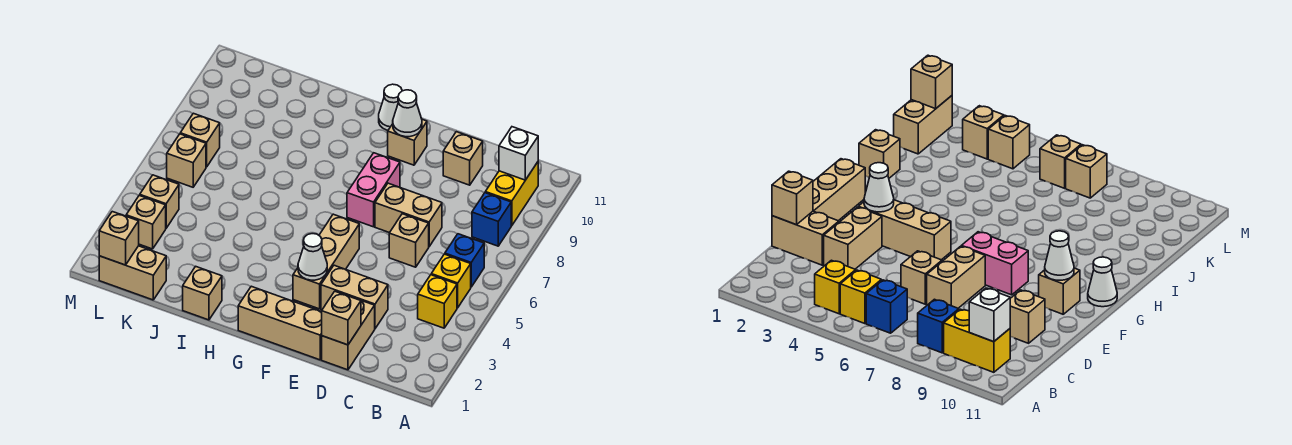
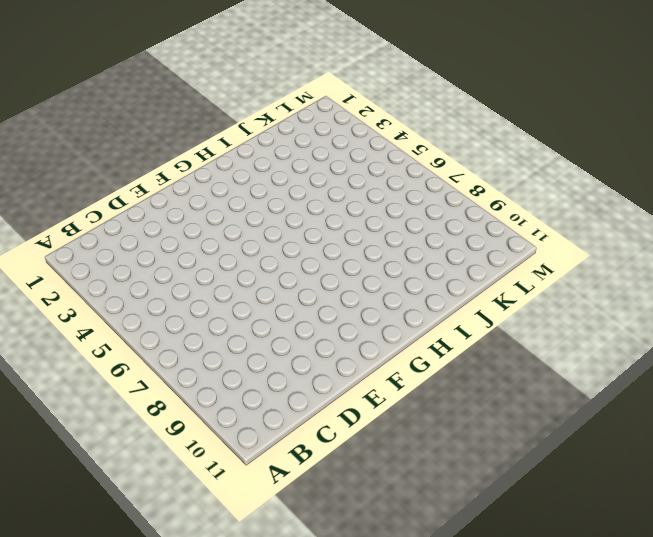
none -> yellow 1x1 brick [418,275,457,328]
none -> yellow 1x1 brick [431,254,471,308]
none -> blue 1x1 brick [445,234,484,287]

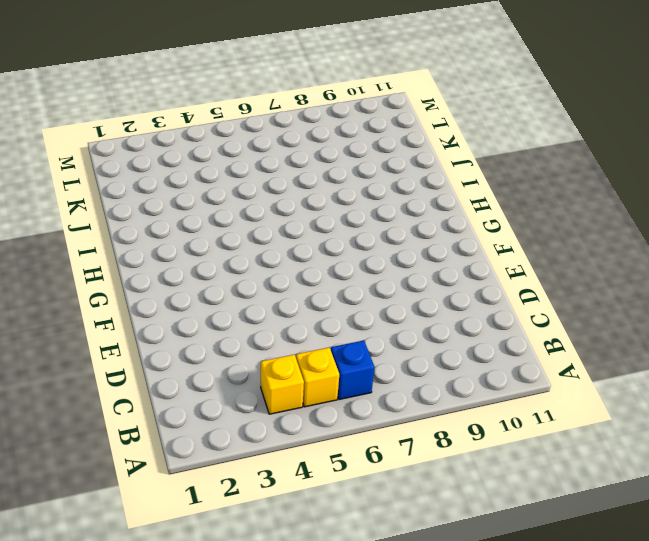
none -> blue 1x1 brick [472,193,511,246]
none -> yellow 1x2 brick [485,162,538,226]
none -> tan 1x2 brick [322,297,375,370]

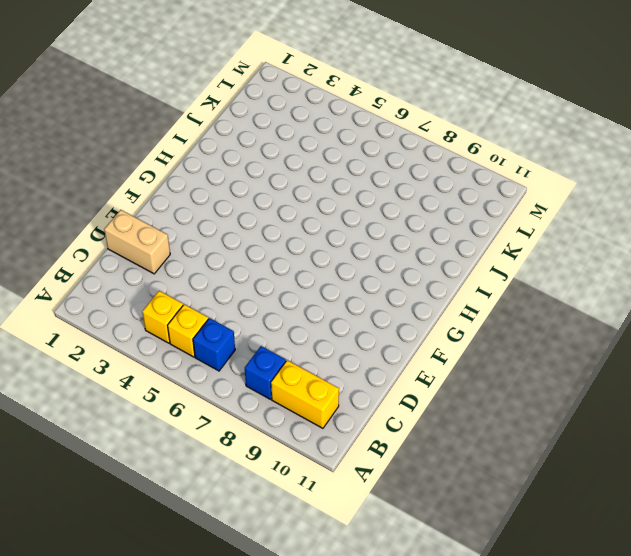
none -> tan 1x2 brick [321,265,388,328]
none -> tan 1x1 brick [389,214,429,267]
none -> tan 1x2 brick [375,183,442,246]

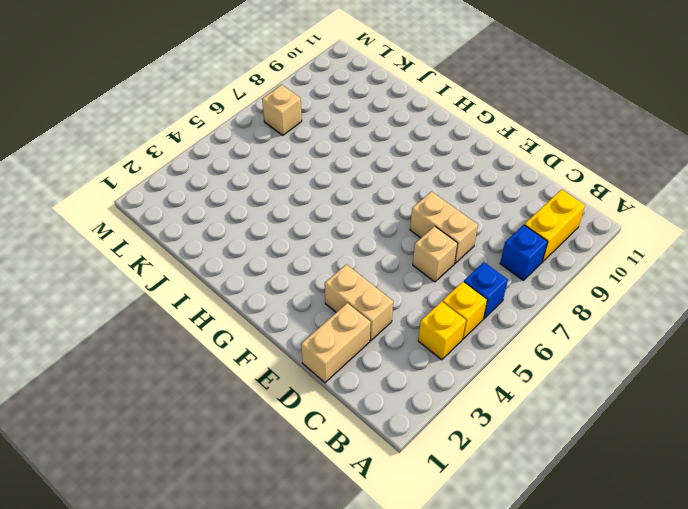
none -> tan 1x1 brick [443,132,483,185]
none -> tan 1x3 brick [238,286,322,360]
none -> tan 1x3 brick [293,214,359,309]

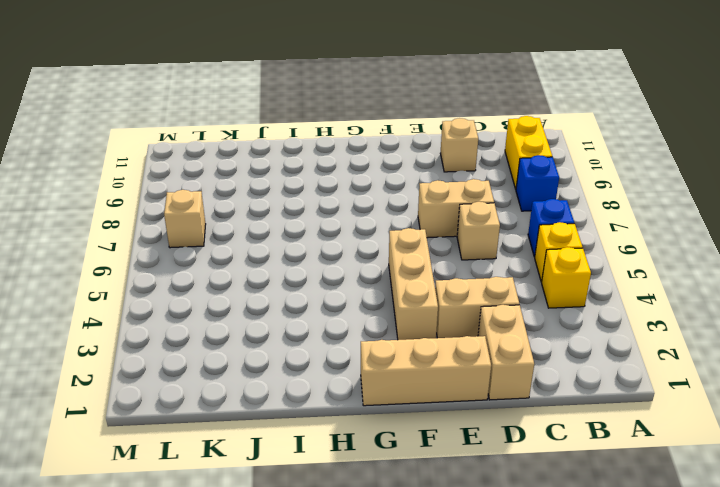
none -> pink 1x2 brick [347,153,400,227]
none -> tan 1x1 brick [388,119,427,165]
none -> white 1x1 cone [379,84,402,130]

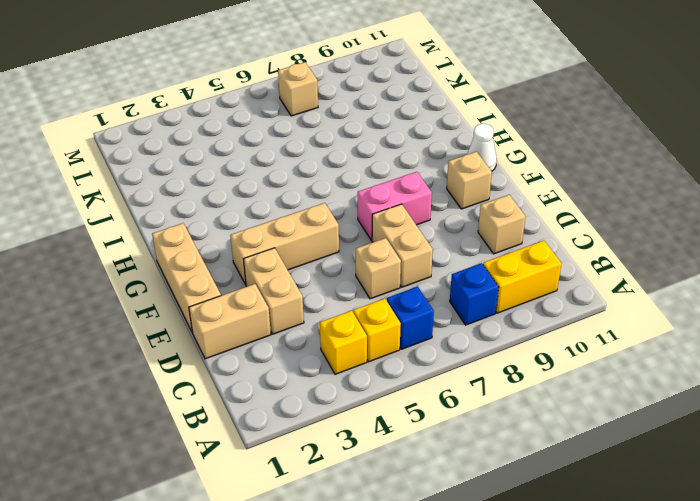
none -> tan 1x1 brick [183,266,222,320]
none -> tan 1x2 brick [99,246,166,300]
none -> tan 1x1 brick [126,195,166,249]

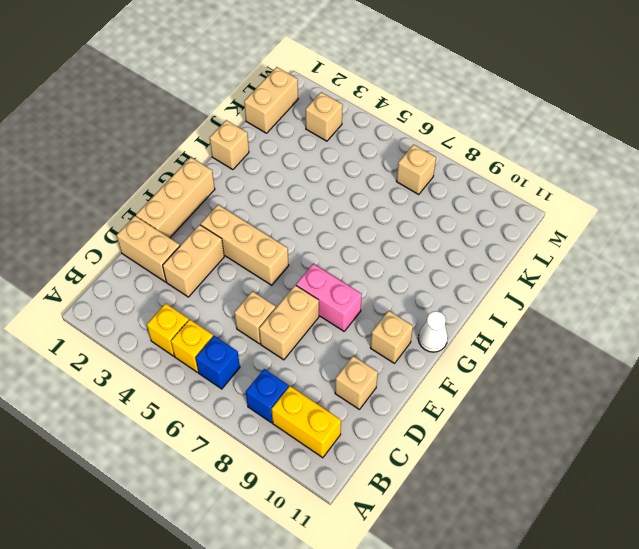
none -> tan 1x1 brick [140,175,179,228]
none -> tan 1x1 brick [167,134,206,187]
none -> white 1x1 brick [499,127,538,180]

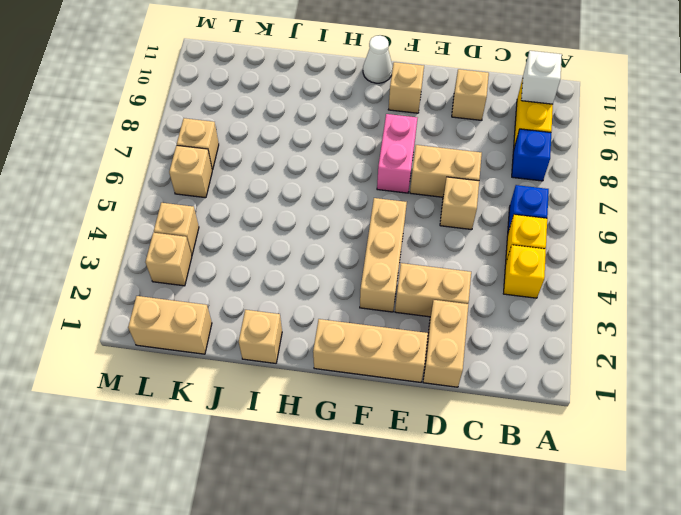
none -> tan 1x1 brick [322,291,361,345]
none -> white 1x1 cone [298,234,327,280]
none -> white 1x1 cone [393,90,422,137]

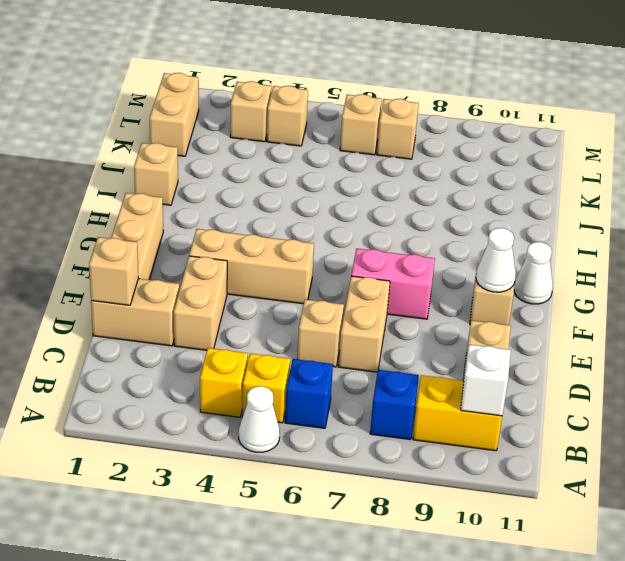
white 1x1 cone [239,386,280,452] -> white 1x1 cone moved to [298,234,327,280]
none -> tan 1x1 brick [99,212,139,265]

